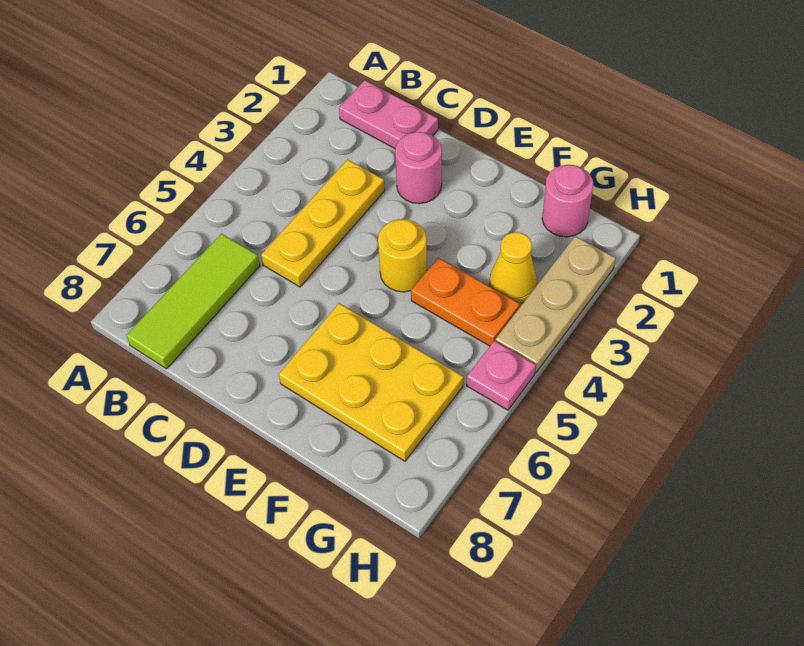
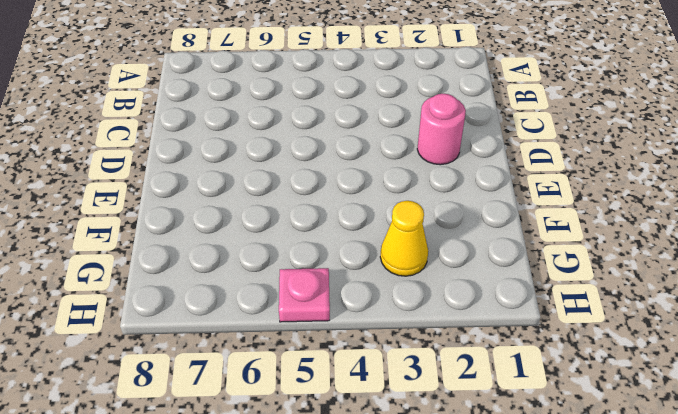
none -> pink 1x2 plate [339,80,438,149]
none -> lime 1x3 tile [126,234,260,369]

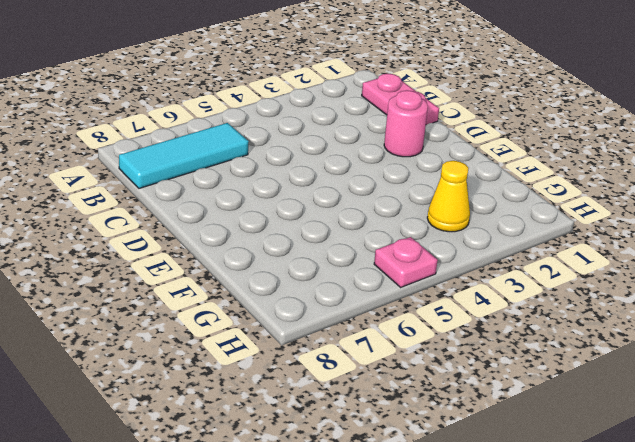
cyan 1x3 tile [119,123,249,188] -> lime 1x3 tile [126,234,260,369]
none -> yellow 1x3 plate [261,160,385,287]
none -> yellow 1x1 round brick [378,219,427,292]

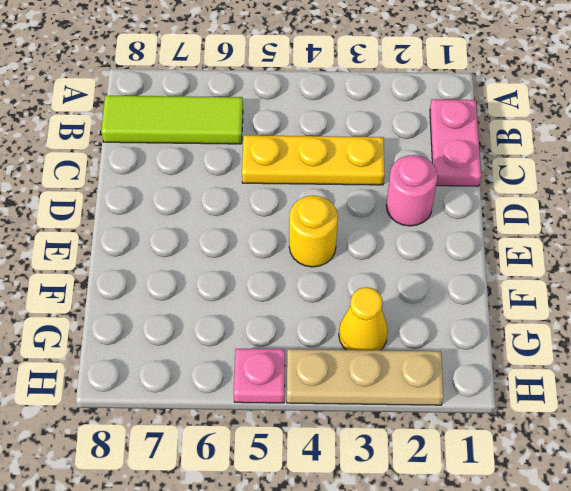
none -> yellow 2x3 plate [279,303,463,461]
none -> orange 1x2 plate [411,258,520,346]

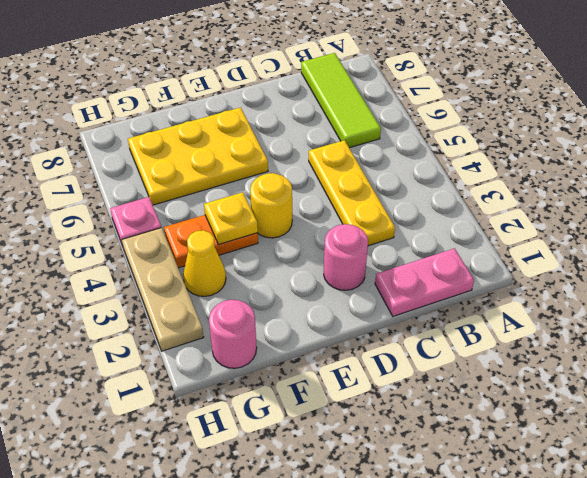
yellow 1x1 plate [204,192,258,244] -> none

